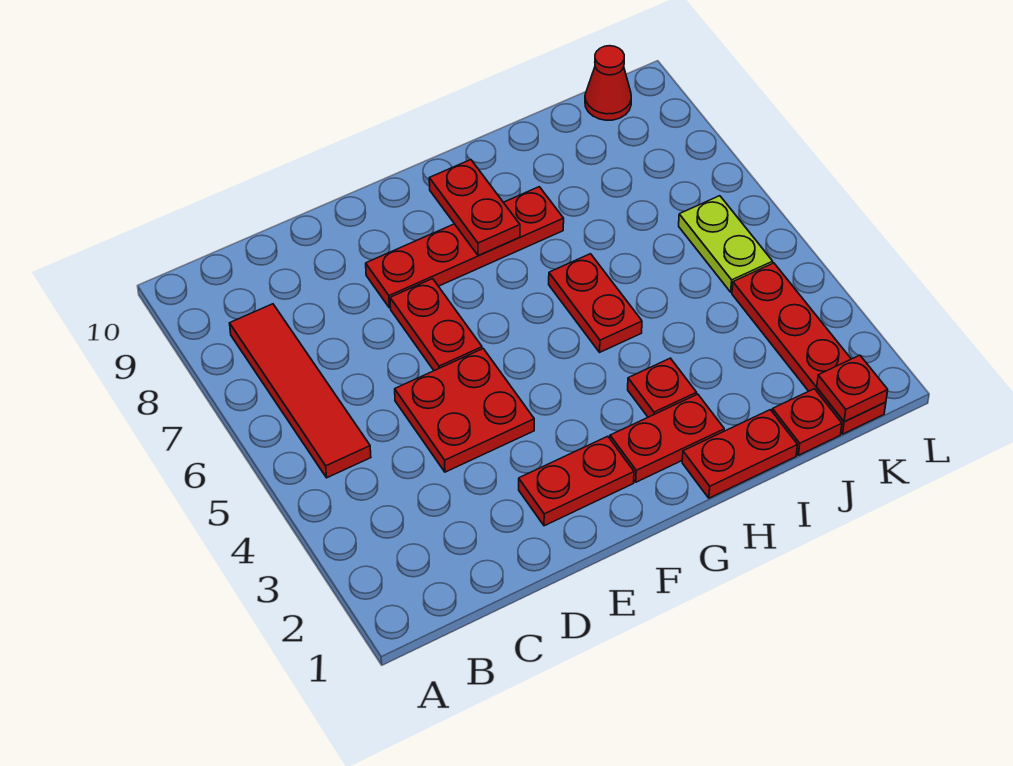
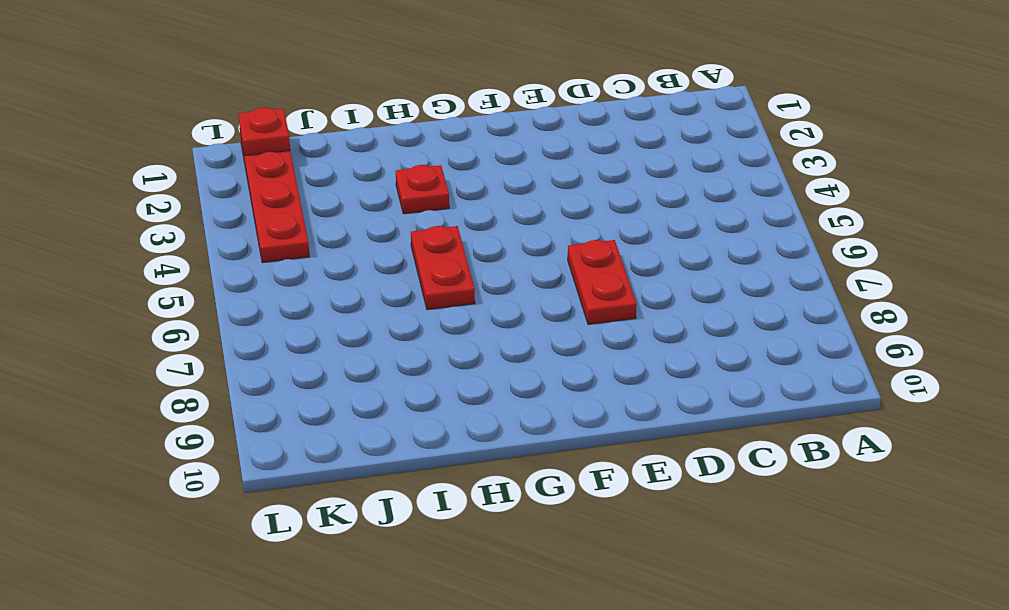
none -> red 1x4 tile [230,304,371,478]
none -> red 2x2 plate [395,349,534,472]
none -> red 1x2 plate [519,436,634,526]

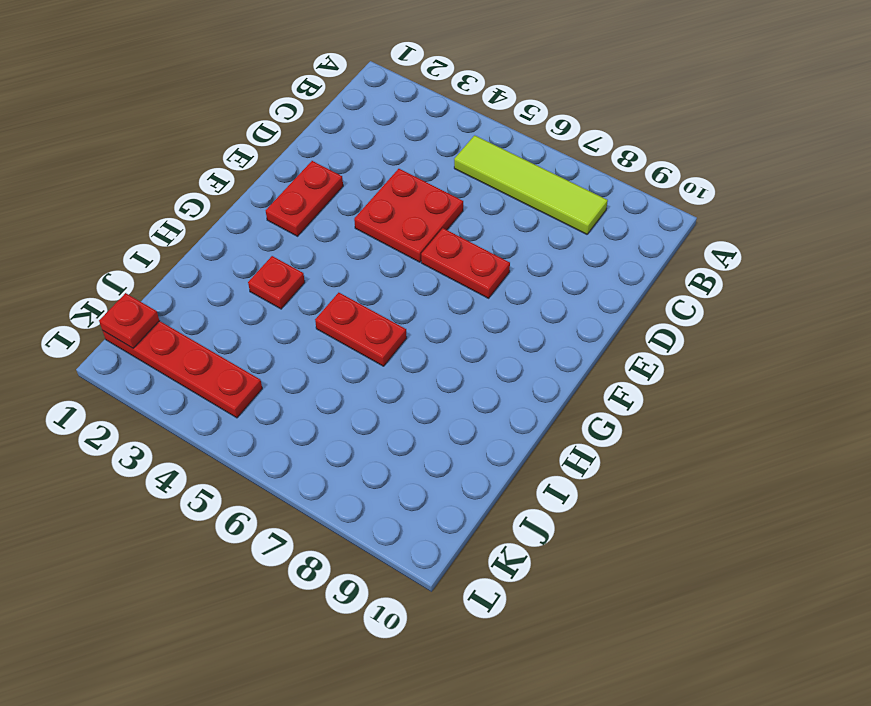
lime 1x4 tile [454,135,608,234] -> red 1x4 tile [230,304,371,478]
none -> red 1x4 plate [366,187,564,308]
none -> red 1x2 plate [610,394,724,482]
none -> red 1x2 plate [682,410,797,498]

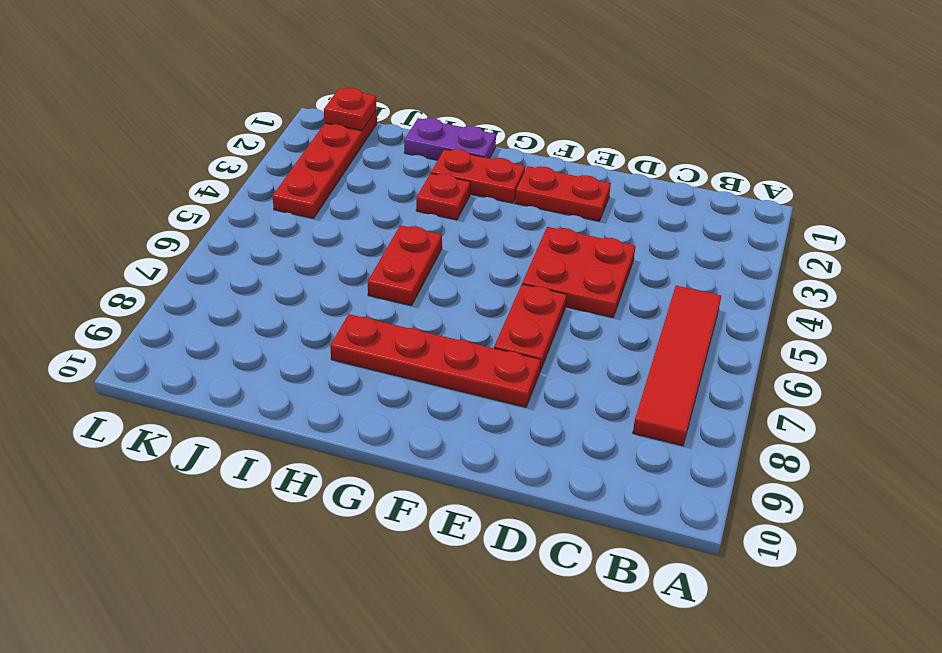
purple 1x2 plate [404,118,496,160] -> red 1x2 plate [682,410,797,498]
none -> red 1x1 plate [772,389,842,455]
none -> lime 1x2 plate [679,196,773,292]
none -> red 1x1 cone [585,46,631,120]

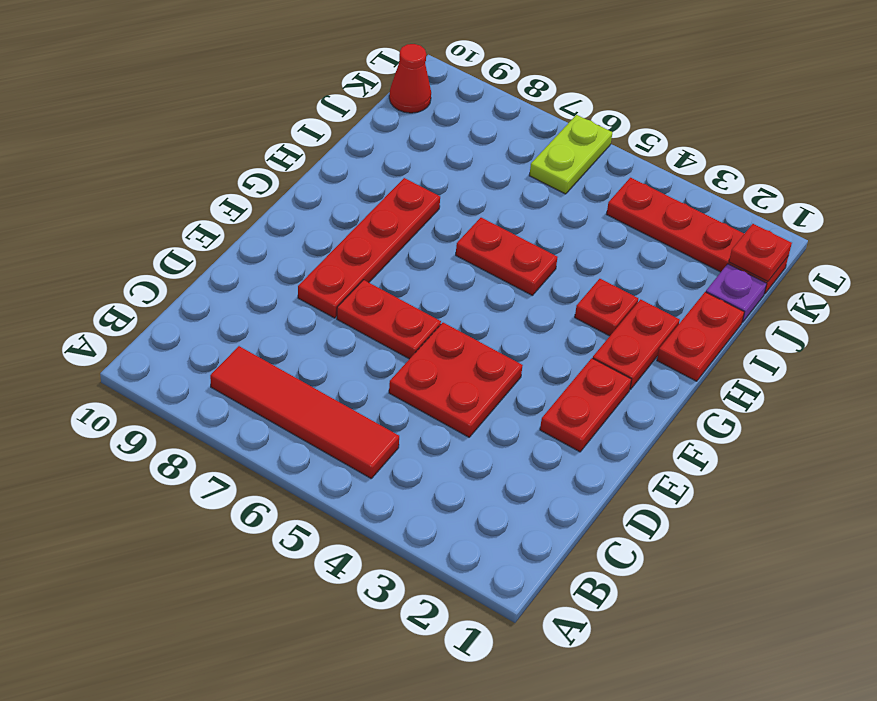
purple 1x1 plate [706,264,767,322] -> red 1x1 plate [772,389,842,455]
lime 1x2 plate [529,115,612,194] -> lime 1x2 plate turned to [679,196,773,292]
none -> red 1x2 plate [429,160,520,256]

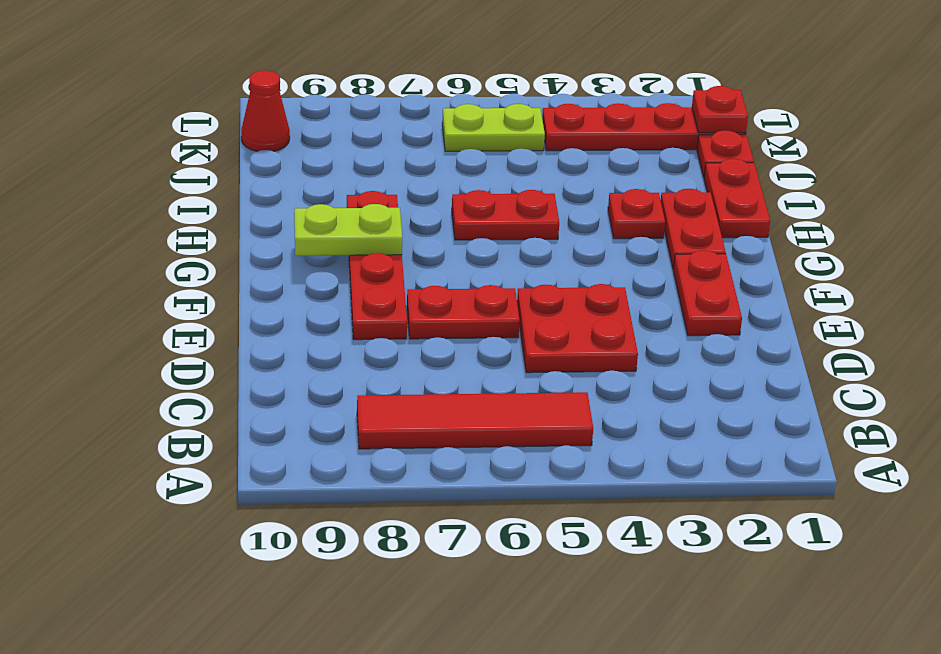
lime 1x2 plate [294,204,402,256] -> red 1x2 plate [429,160,520,256]

